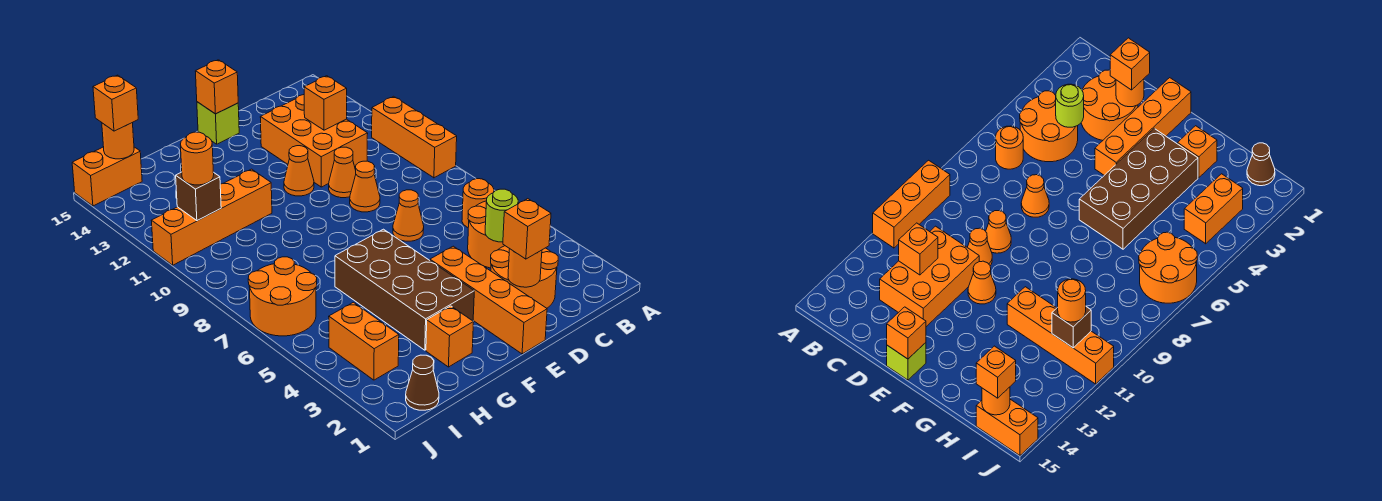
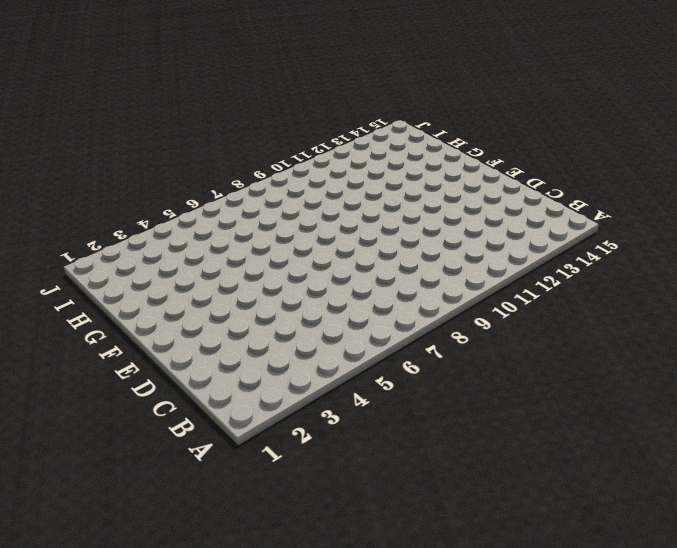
none -> orange 1x3 brick [372,96,457,178]
none -> orange 2x2 round brick [468,201,519,268]
none -> orange 1x1 round brick [462,179,494,227]

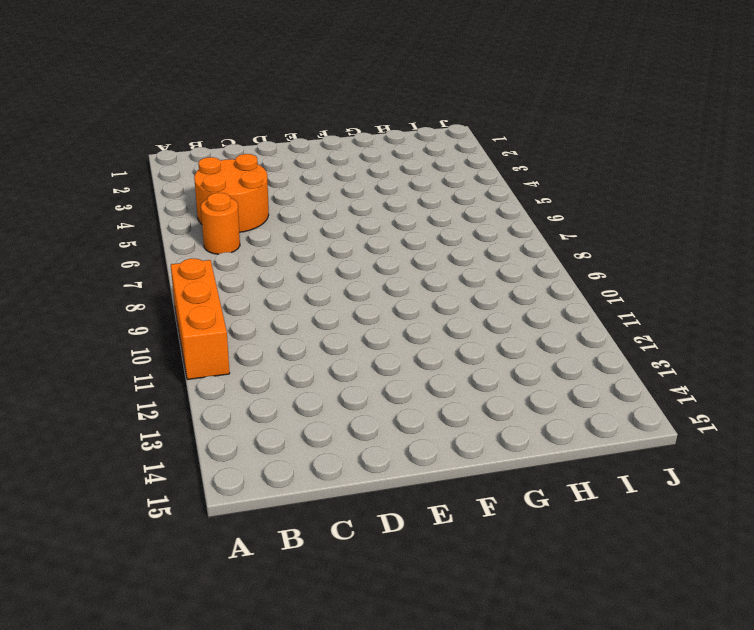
none -> orange 2x2 round brick [491,246,558,308]
none -> orange 2x3 brick [260,95,368,187]
none -> orange 1x1 cone [393,190,424,241]

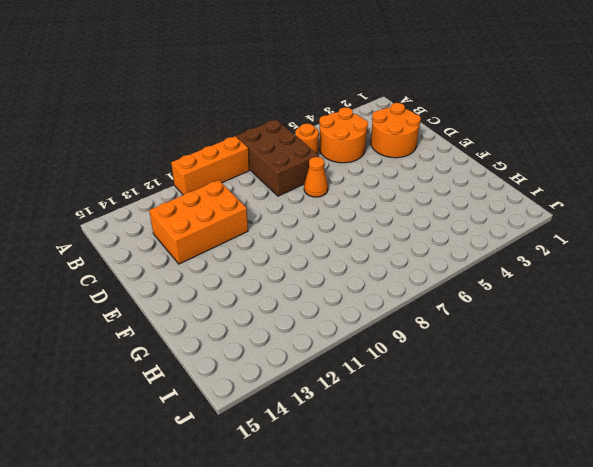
brown 2x3 brick [236,120,318,196] -> none
none -> orange 1x1 cone [350,161,380,212]
none -> orange 1x1 cone [329,147,356,198]
none -> orange 1x4 brick [430,246,547,354]

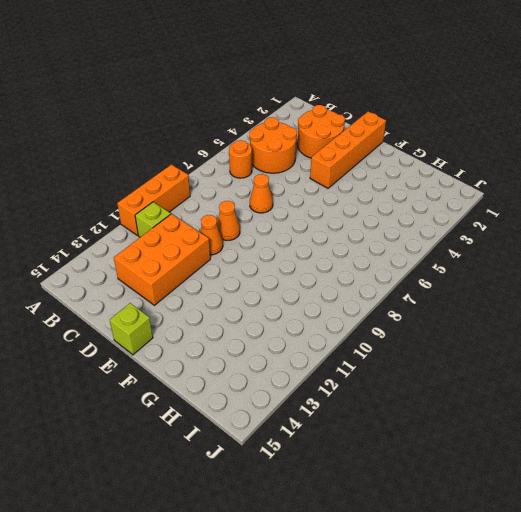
lime 1x1 brick [135,202,171,237] -> none
none -> orange 1x1 cone [284,146,314,196]
none -> brown 2x4 brick [335,229,474,350]
none -> orange 1x1 brick [426,306,474,367]

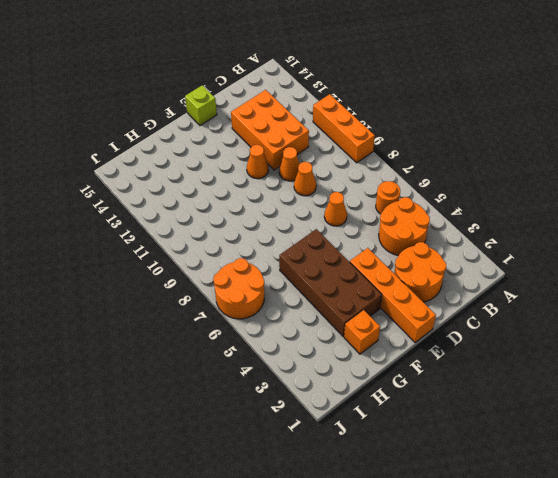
none -> orange 1x4 brick [151,169,272,265]
none -> brown 1x1 cone [406,355,439,410]
none -> orange 1x2 brick [329,302,399,380]

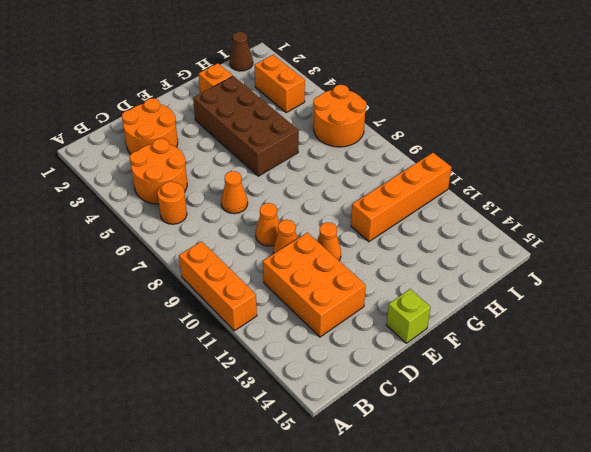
none -> orange 1x4 brick [430,246,547,354]
none -> orange 1x2 brick [72,147,142,206]
none -> lime 1x1 round brick [485,189,518,242]

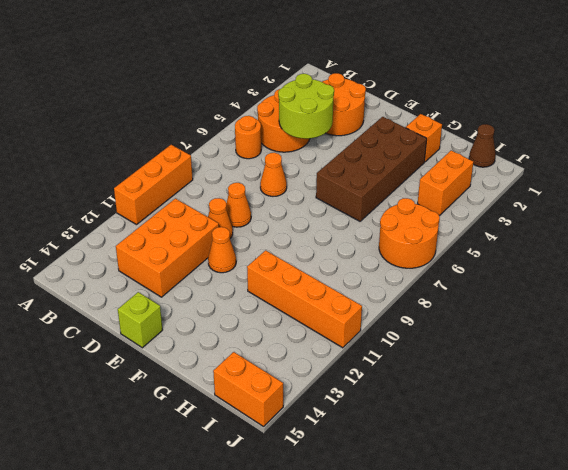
lime 2x2 round brick [278,74,334,139] -> lime 1x1 round brick [485,189,518,242]
none -> orange 1x4 brick [430,246,547,354]
none -> orange 1x1 brick [304,76,347,130]
none -> orange 1x1 round brick [508,249,542,287]

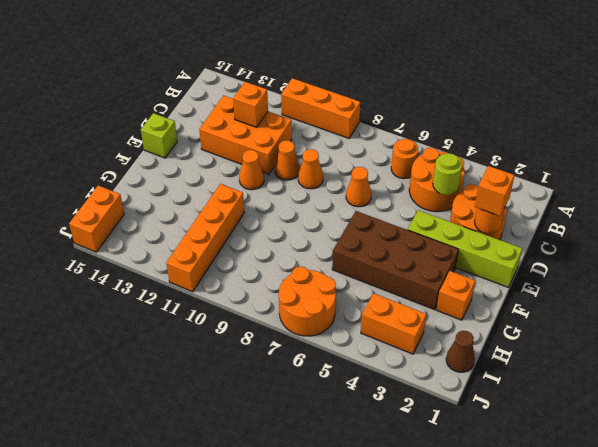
lime 1x4 brick [408,210,522,288] -> orange 1x4 brick [430,246,547,354]
none -> orange 1x1 brick [195,60,238,114]
none -> brown 1x1 brick [176,172,221,221]
none -> orange 1x1 round brick [102,123,134,159]

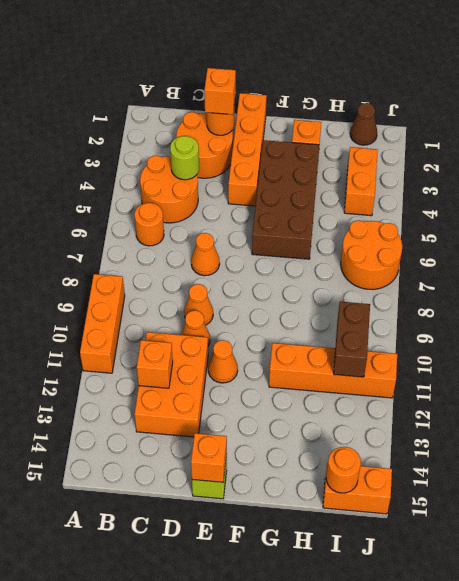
brown 1x2 brick [334,302,370,377] -> brown 1x1 brick [176,172,221,221]
none -> orange 1x1 round brick [180,132,214,185]
none -> orange 1x1 brick [93,75,138,131]

